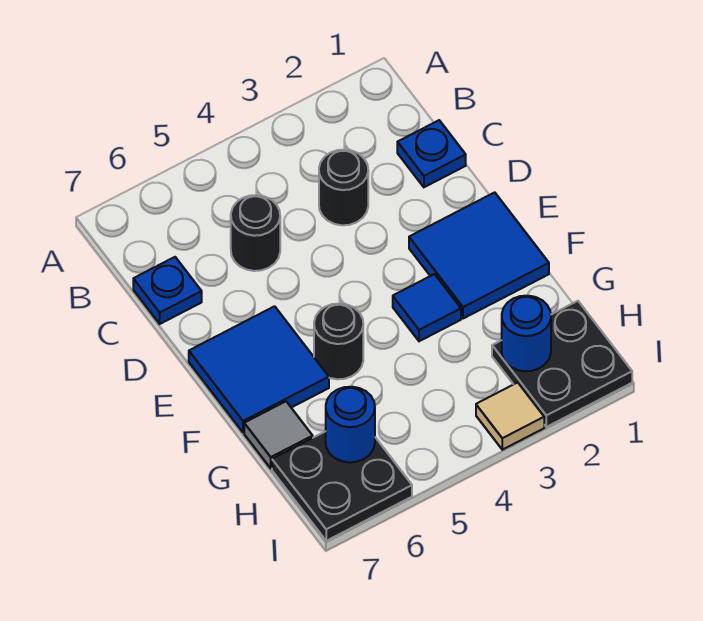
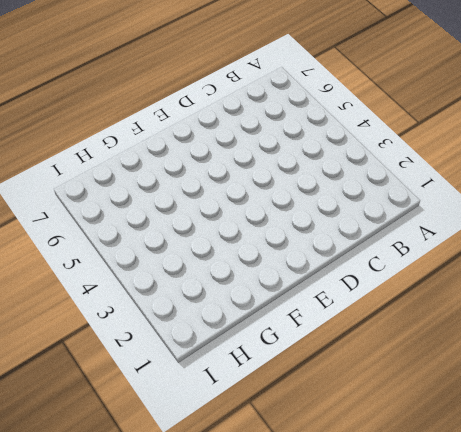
none -> blue 1x1 plate [397,120,466,187]
none -> black 1x1 round brick [319,150,368,225]
none -> black 1x1 round brick [231,195,280,271]

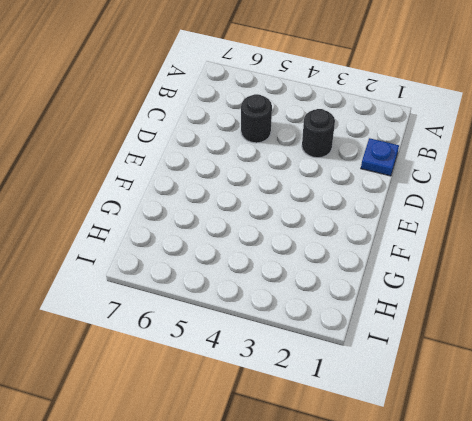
none -> blue 1x1 plate [133,257,202,324]
none -> blue 2x2 tile [409,192,549,319]
none -> blue 2x2 tile [189,306,329,432]

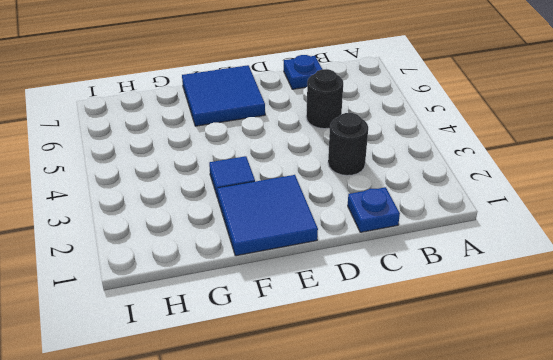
none -> black 1x1 round brick [314,303,363,379]
none -> grey 1x1 tile [244,402,313,468]
none -> black 2x2 plate [492,301,632,427]

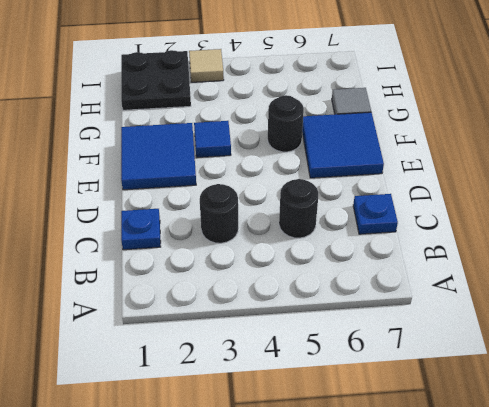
none -> black 2x2 plate [272,431,412,541]
none -> blue 1x1 round brick [502,296,551,371]
none -> blue 1x1 round brick [326,387,375,462]

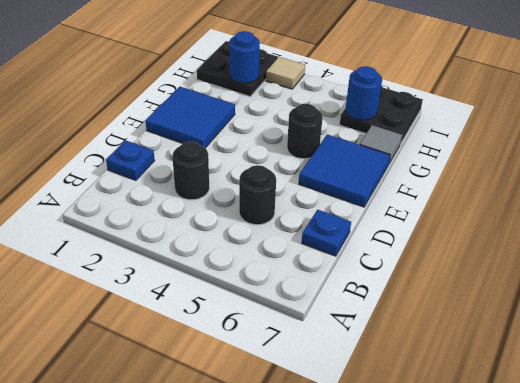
none -> blue 1x1 tile [393,274,461,341]

